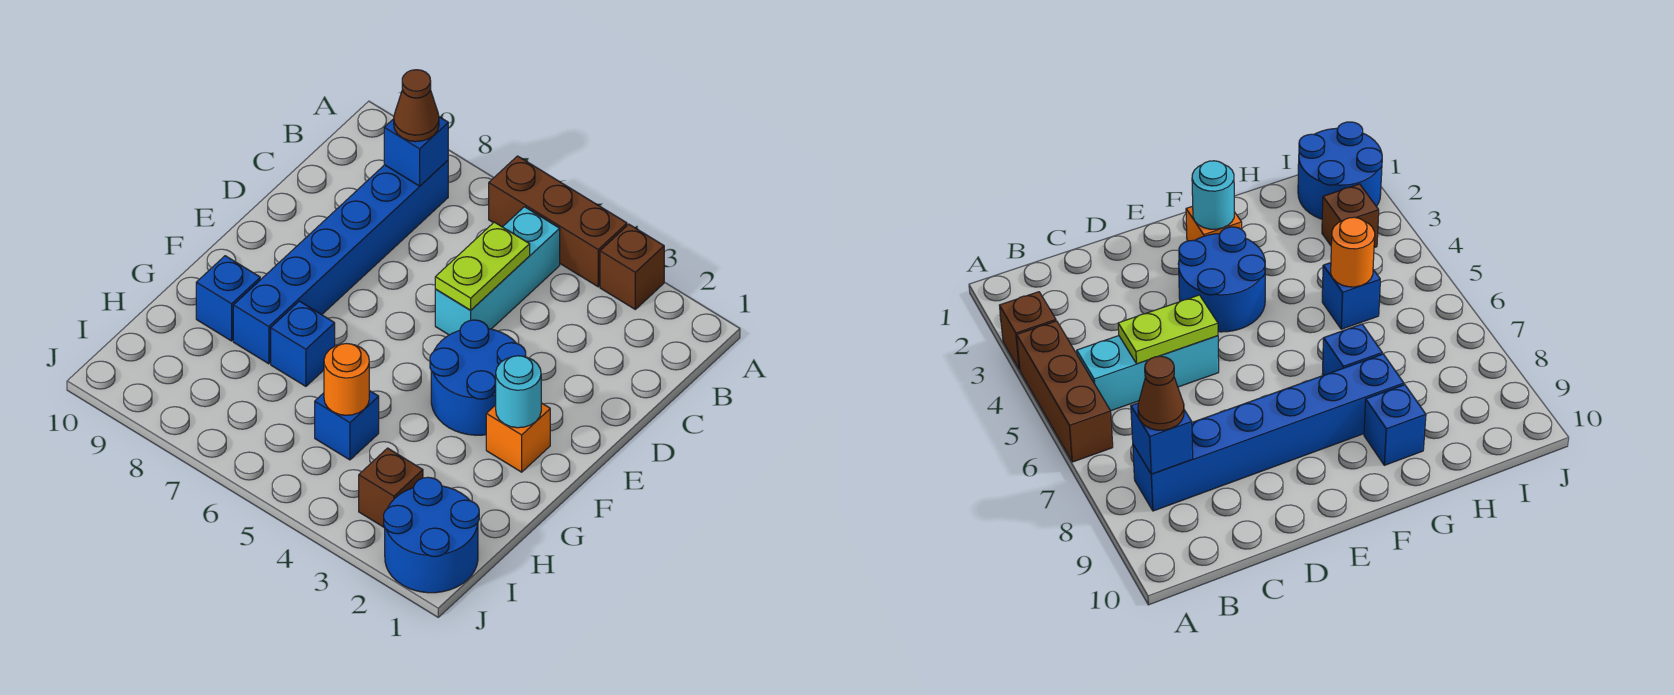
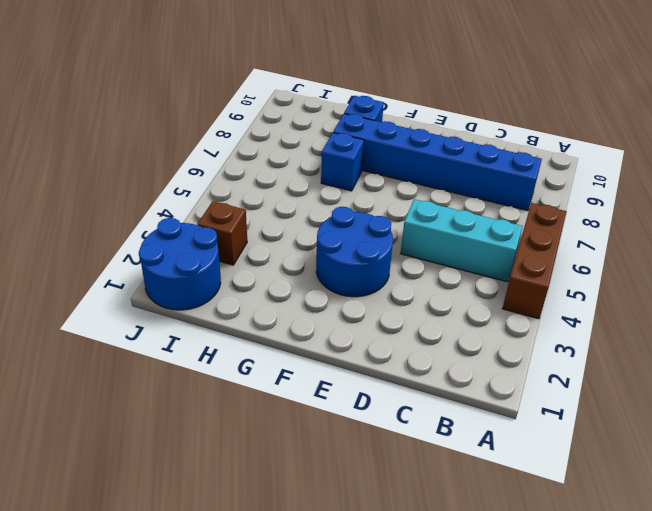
none -> brown 1x1 brick [600,224,664,309]
none -> orange 1x1 brick [486,403,550,472]
none -> blue 1x1 brick [315,390,379,460]

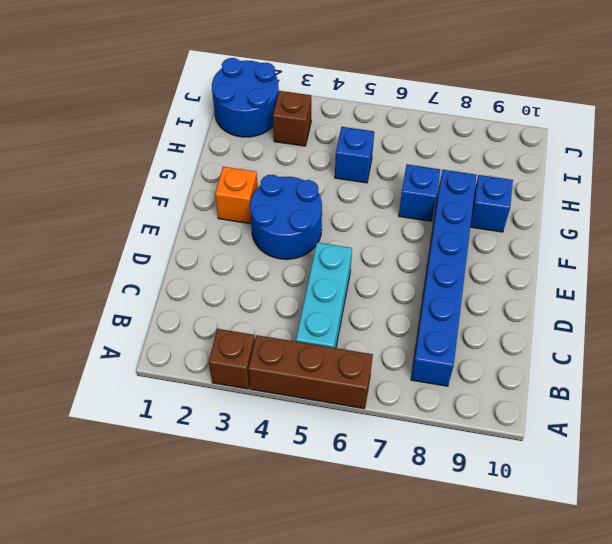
none -> blue 1x1 brick [384,117,448,186]
none -> lime 1x2 plate [435,222,530,310]
none -> cyan 1x1 round brick [496,356,541,428]

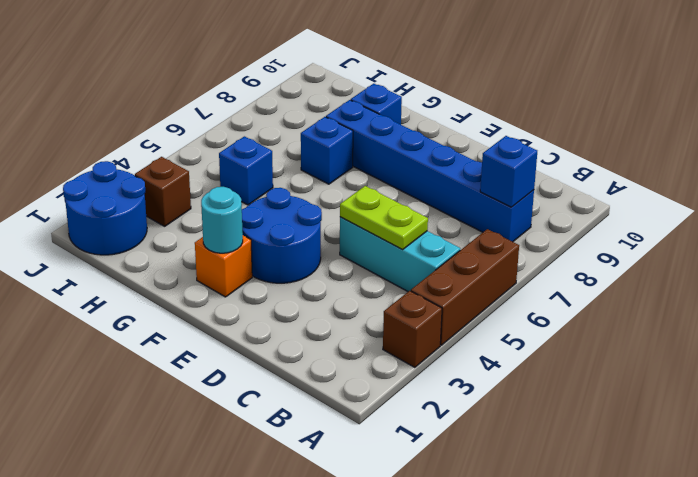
none -> orange 1x1 round brick [324,344,369,415]
none -> brown 1x1 cone [394,70,439,142]

